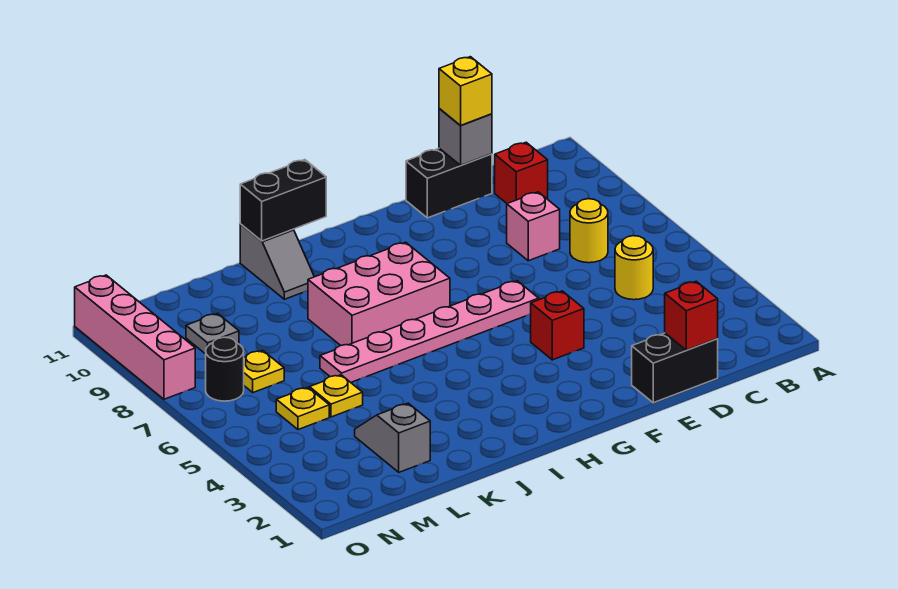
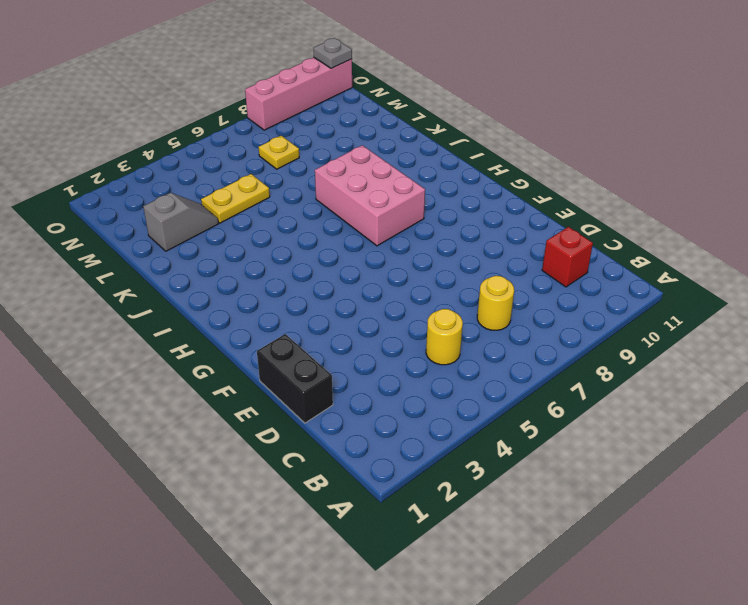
yellow 1x2 plate [201,174,270,223] -> yellow 1x1 plate [310,375,363,417]
grey 1x1 plate [313,38,352,68] -> grey 1x1 plate moved to [186,313,239,354]
none -> pink 1x1 brick [507,192,560,261]
none -> black 1x2 brick [406,148,492,218]
none -> red 1x1 brick [531,291,584,360]

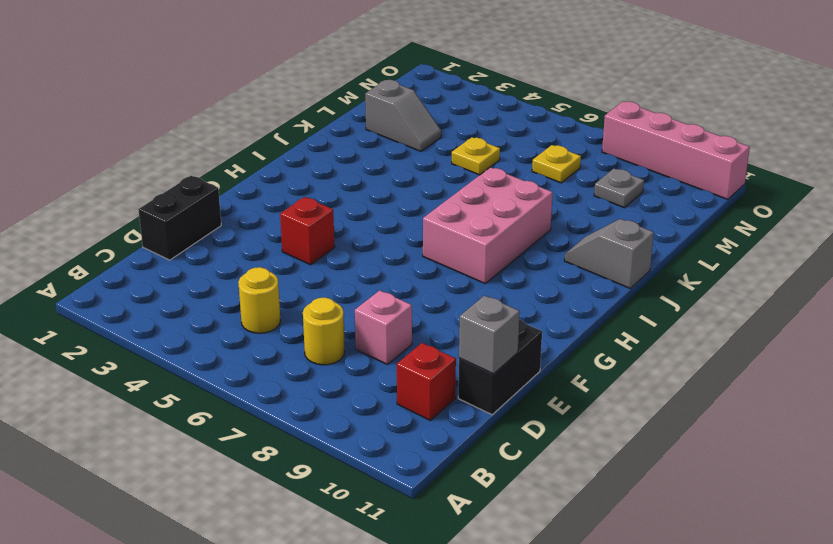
none -> pink 1x6 plate [320,281,539,382]
none -> yellow 1x1 plate [276,387,329,430]
none -> black 1x1 round brick [206,337,244,401]

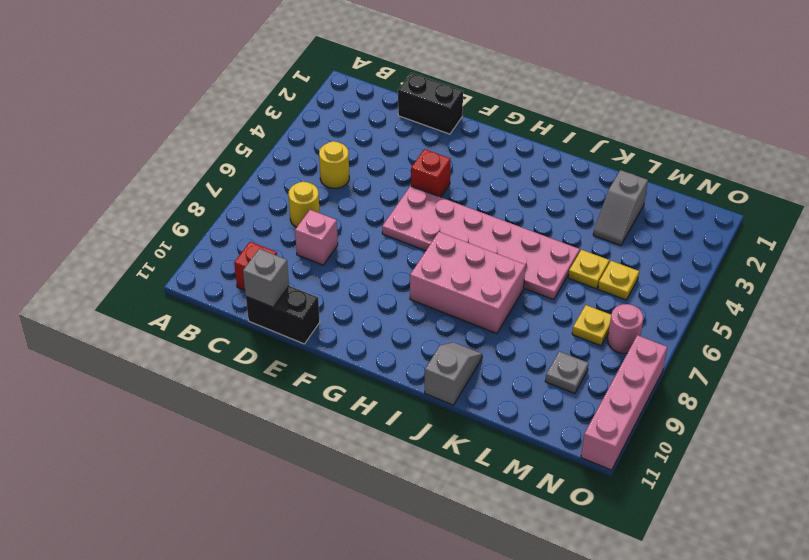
pink 2x6 plate [382,186,580,300] -> pink 1x6 plate [320,281,539,382]
pink 1x1 round brick [608,304,643,353] -> black 1x1 round brick [206,337,244,401]
none -> red 1x1 brick [665,281,718,350]
none -> black 1x2 brick [240,160,326,241]
none -> yellow 1x1 brick [439,57,492,126]

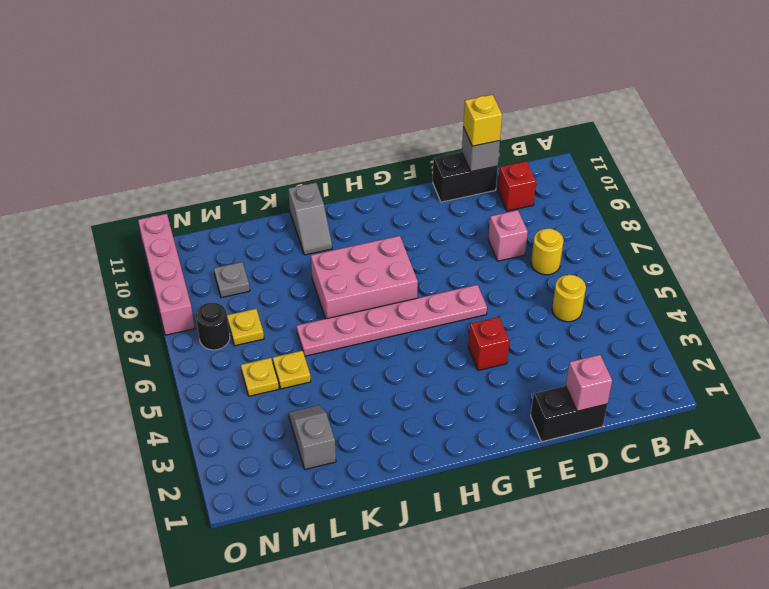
pink 1x1 brick [566,355,612,411] -> red 1x1 brick [665,281,718,350]
none -> black 1x2 brick [240,160,326,241]

